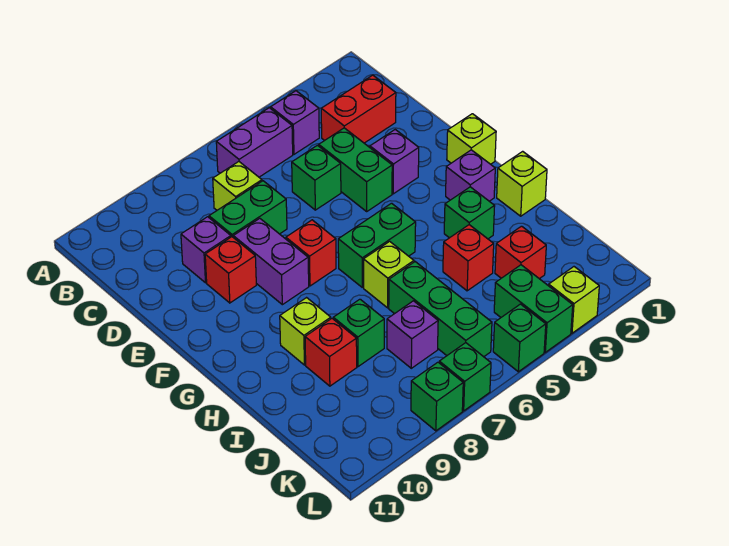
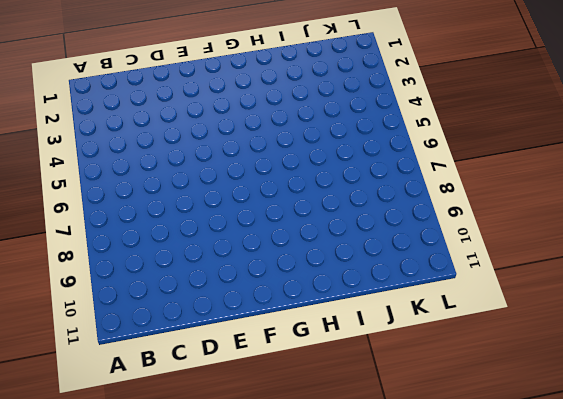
none -> purple 1x1 brick [271,91,319,154]
none -> purple 1x2 brick [216,108,293,177]
none -> red 1x2 brick [321,75,396,143]
none -> lime 1x1 brick [213,162,262,210]

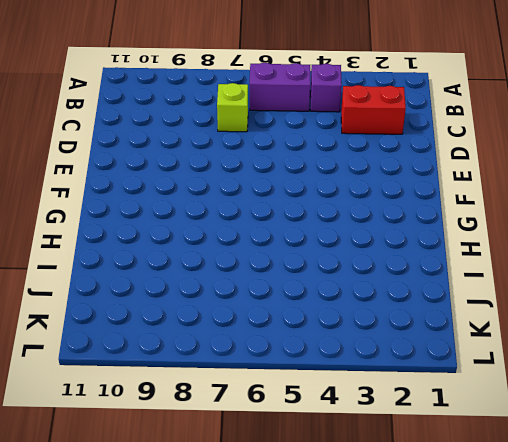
none -> green 1x2 brick [319,128,392,211]
none -> green 1x1 brick [292,145,341,210]
none -> green 1x2 brick [209,181,287,237]
none -> purple 1x1 brick [181,217,231,283]

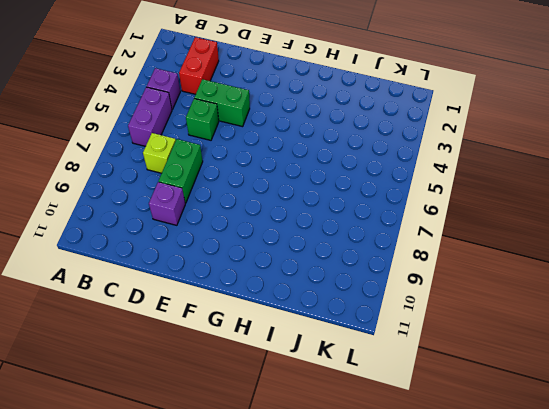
none -> purple 1x1 brick [370,130,419,194]
none -> purple 1x2 brick [233,218,309,305]
none -> red 1x1 brick [205,237,256,303]
none -> lime 1x1 brick [447,114,496,164]

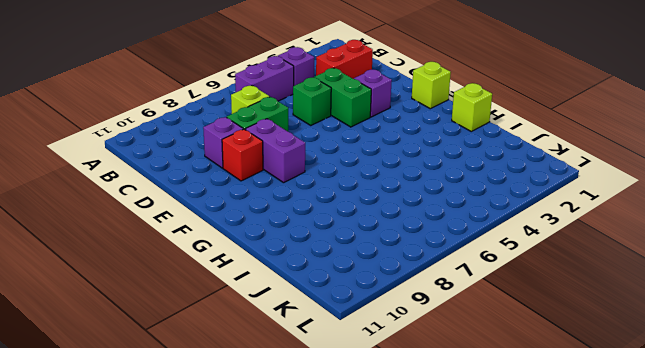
none -> red 1x1 brick [286,220,336,286]
none -> purple 1x1 brick [446,150,495,201]
none -> green 1x2 brick [338,203,416,287]
none -> green 1x1 brick [444,187,495,239]

